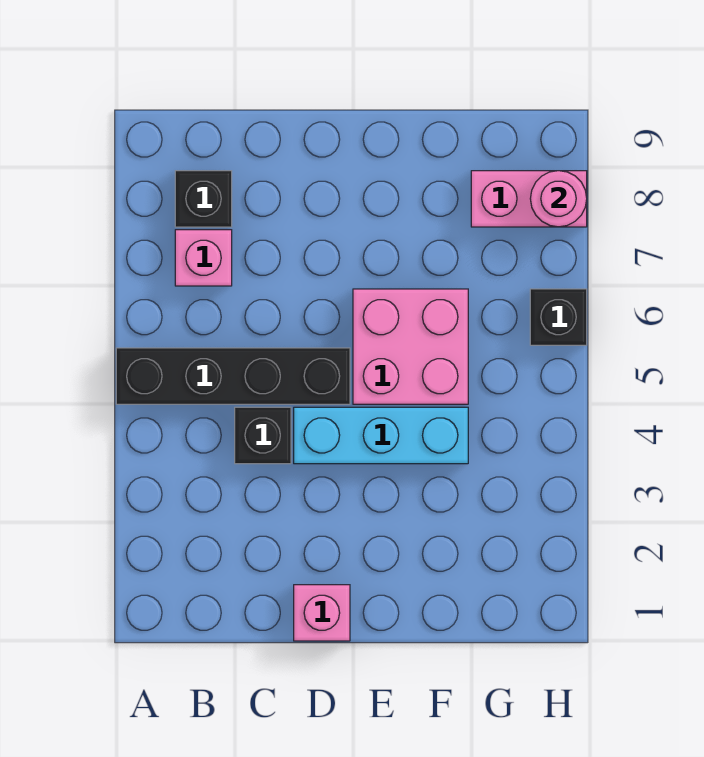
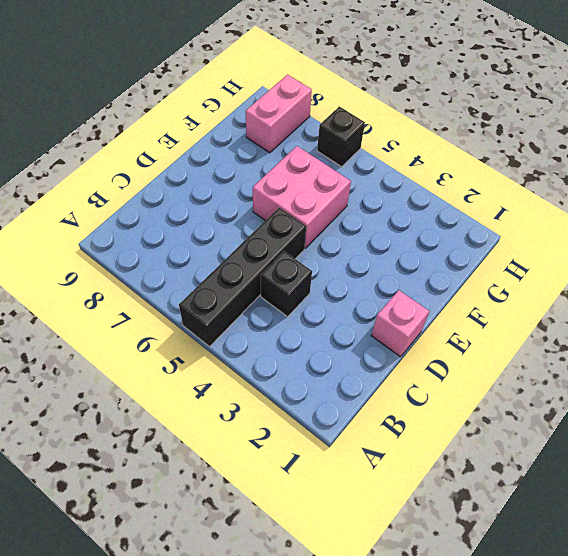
none -> pink 1x1 brick [175,230,232,286]
none -> black 1x1 brick [175,171,232,227]

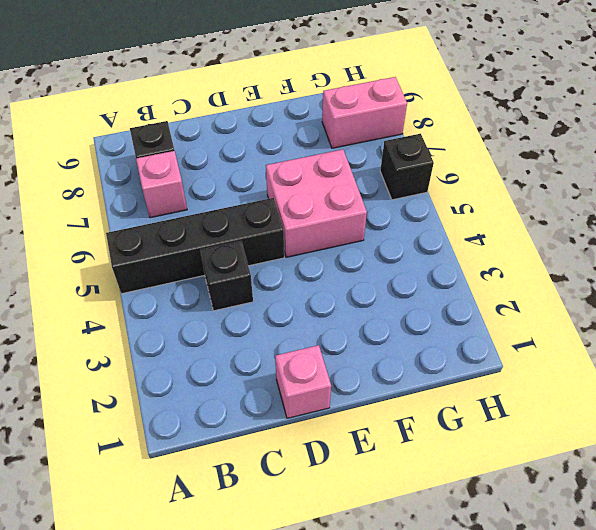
none -> cyan 1x3 brick [294,407,468,464]
none -> pink 1x1 round brick [530,171,587,227]

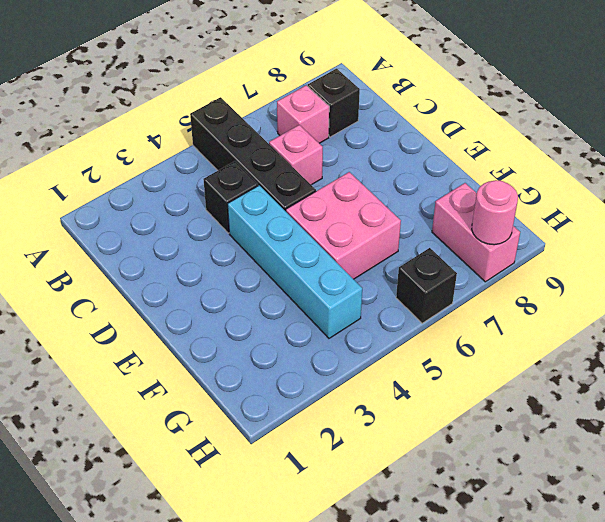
pink 1x1 brick [269,125,323,185] -> pink 1x1 brick moved to [294,585,350,641]
cyan 1x4 brick [228,185,362,338] -> cyan 1x3 brick [294,407,468,464]

